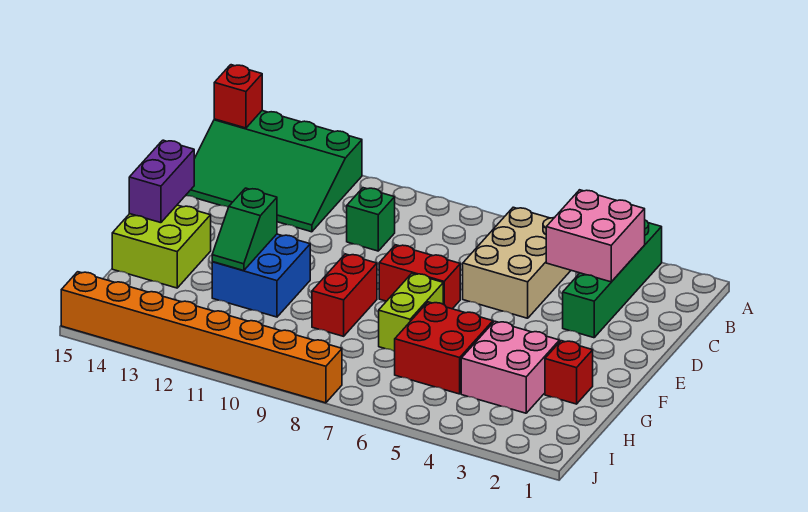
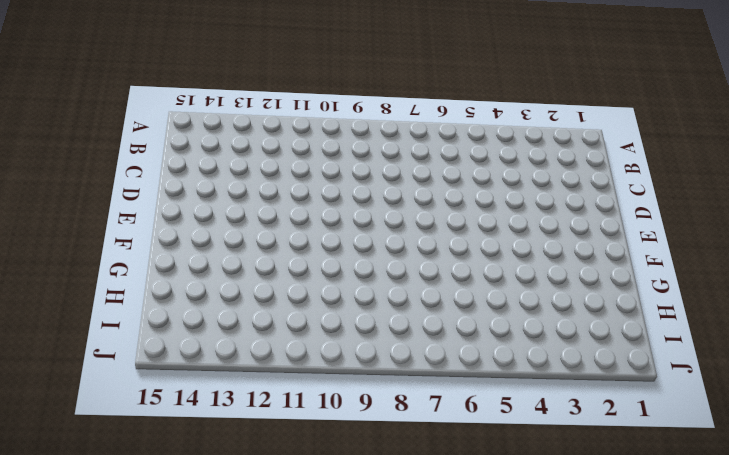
none -> green 1x4 brick [563,220,662,338]
none -> green 3x4 slope [186,111,362,232]
none -> tan 2x3 brick [463,207,571,318]

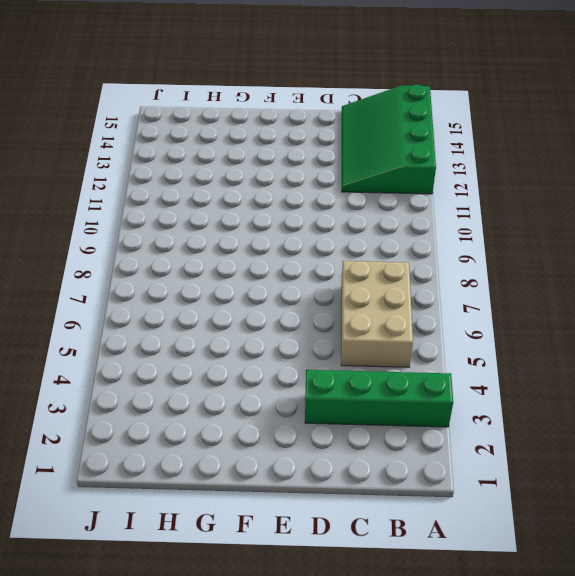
tan 2x3 brick [341,261,413,367] -> tan 2x3 brick turned to [463,207,571,318]
none -> green 1x1 brick [347,188,395,251]
none -> red 1x2 brick [379,245,460,309]
none -> lime 1x2 brick [379,273,443,351]

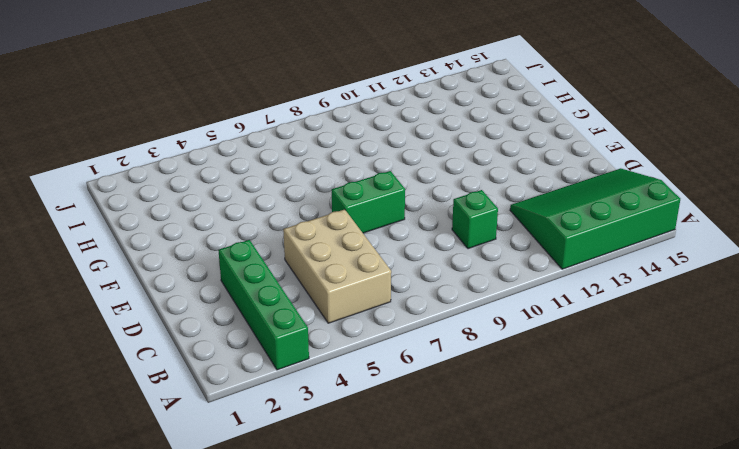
green 1x2 brick [332,171,405,233] -> red 1x2 brick [379,245,460,309]
none -> lime 1x2 brick [379,273,443,351]
none -> red 1x2 brick [312,254,377,336]
none -> blue 2x2 brick [212,234,310,317]

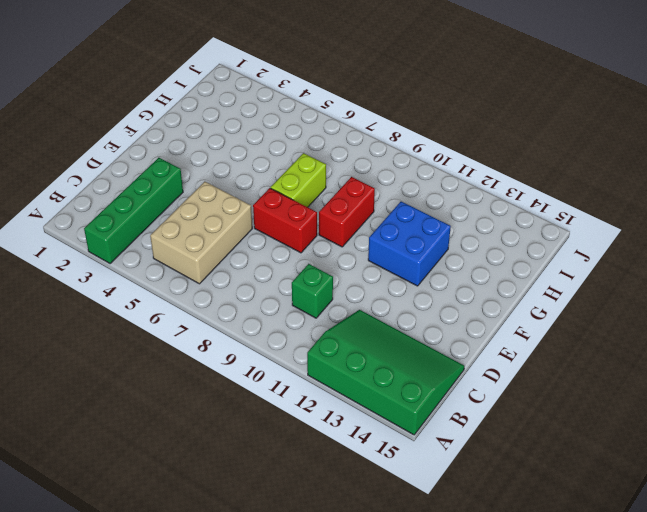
none -> lime 2x2 brick [112,205,211,288]
none -> red 1x1 brick [545,341,593,404]
none -> pink 2x2 brick [461,321,559,413]

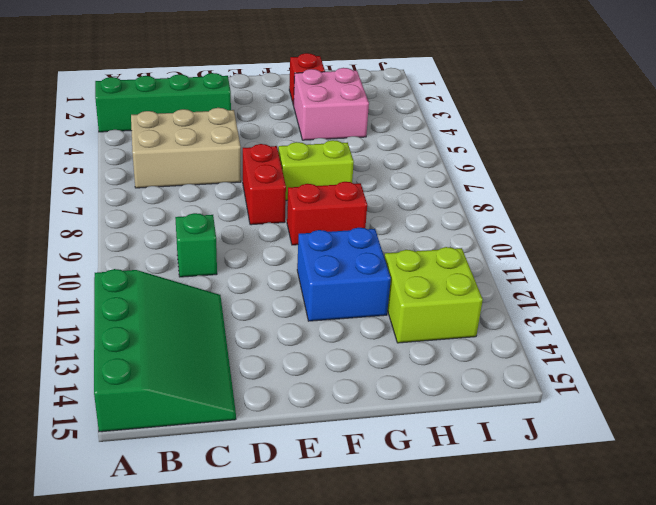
lime 2x2 brick [384,247,483,343] -> lime 2x2 brick moved to [112,205,211,288]
none -> red 2x2 brick [395,302,493,394]
none -> orange 1x8 brick [61,272,342,403]
none -> red 1x1 brick [214,65,262,128]

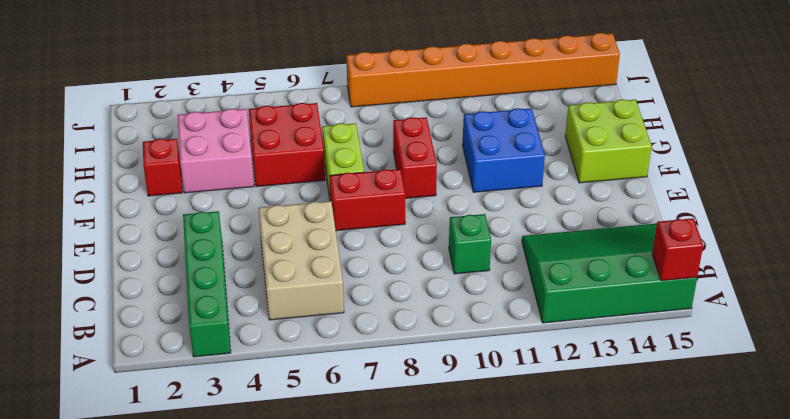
none -> pink 2x2 brick [546,190,645,282]
none -> purple 1x2 brick [129,140,194,223]
none -> green 1x2 slope [212,188,277,271]

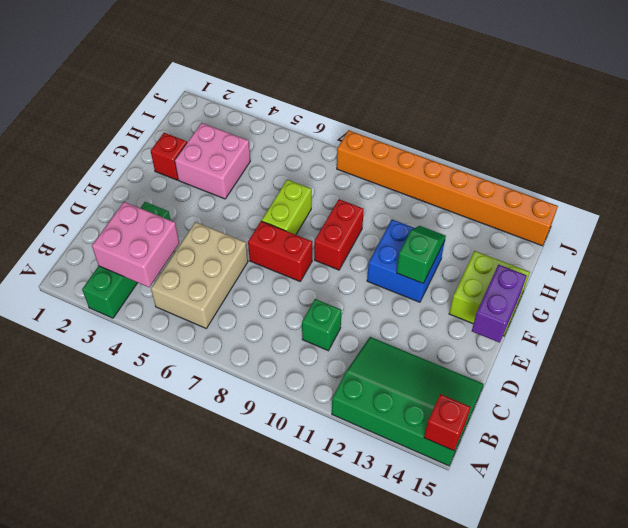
none -> red 2x2 brick [395,302,493,394]

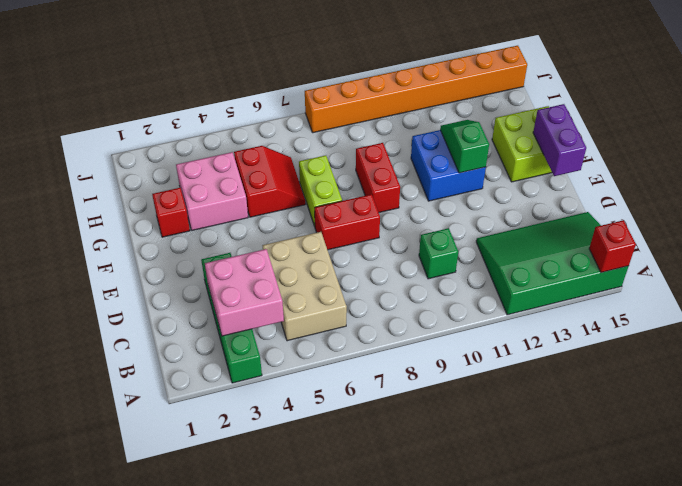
red 2x2 slope [234,146,306,217] -> red 2x2 brick [395,302,493,394]

